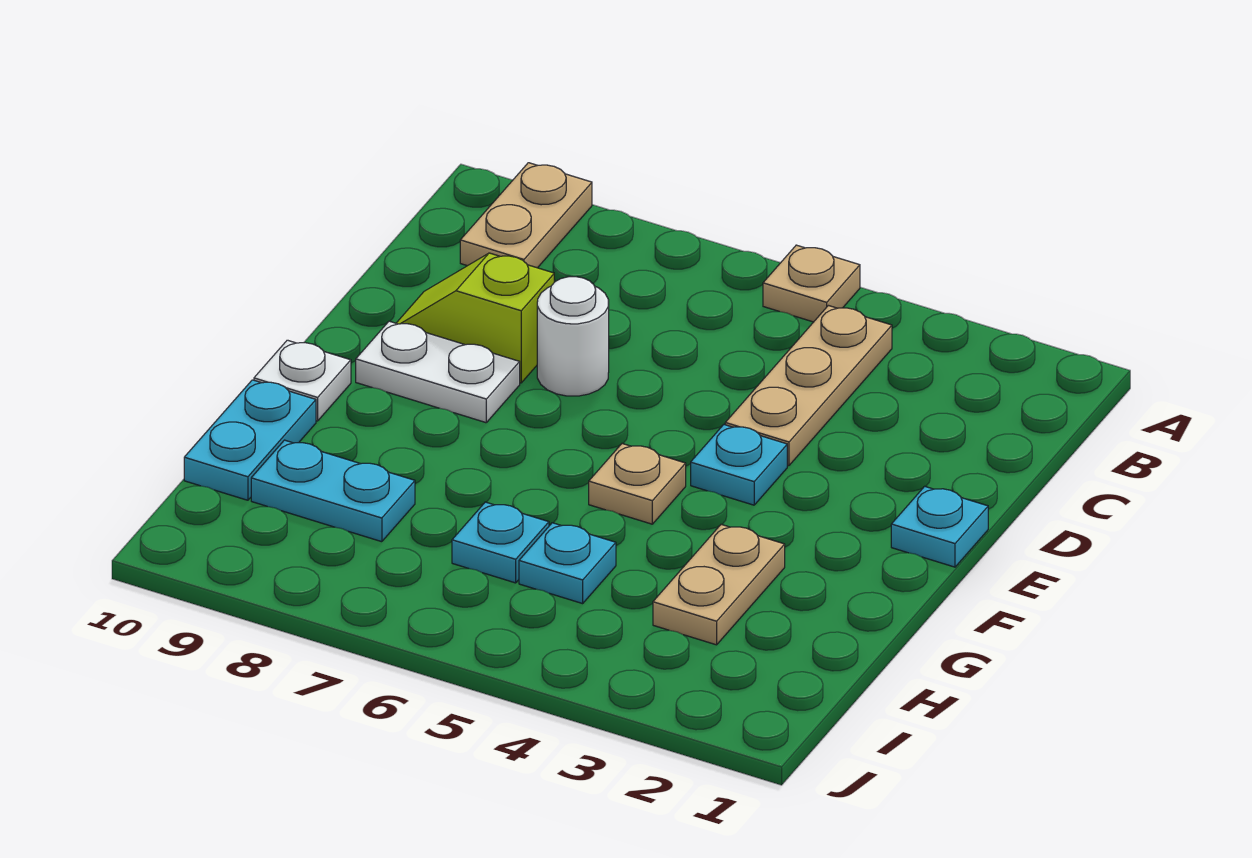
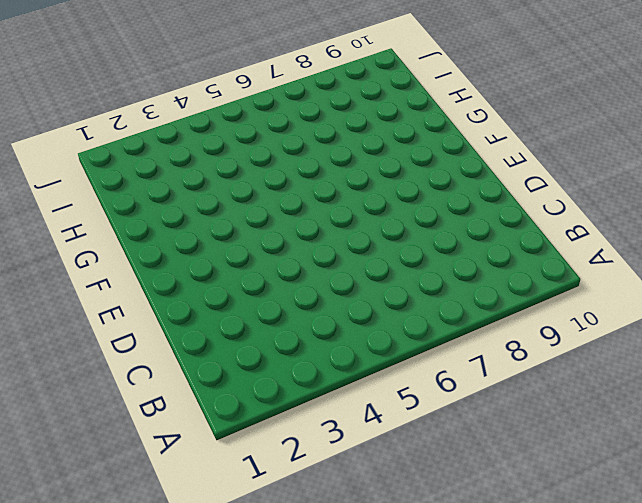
none -> tan 1x1 plate [763,245,860,322]
none -> tan 1x2 plate [460,163,592,268]
none -> tan 1x3 plate [725,306,892,466]

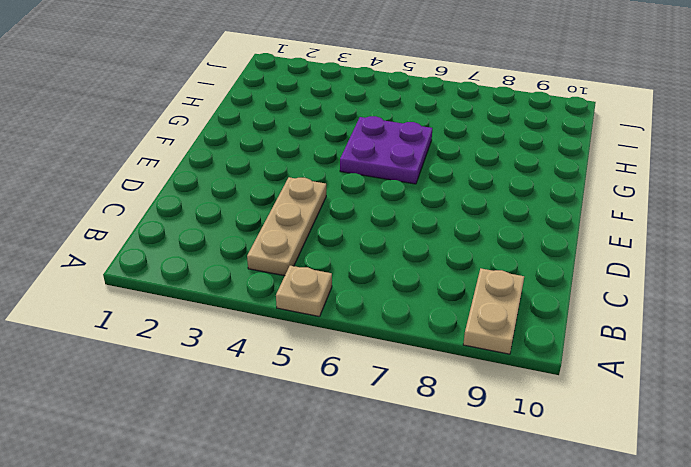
purple 2x2 plate [340,116,432,184] -> tan 1x1 plate [589,444,686,524]
none -> white 1x1 round brick [537,277,609,396]
none -> lime 1x2 slope [397,253,554,383]
none -> cyan 1x1 plate [891,486,988,567]

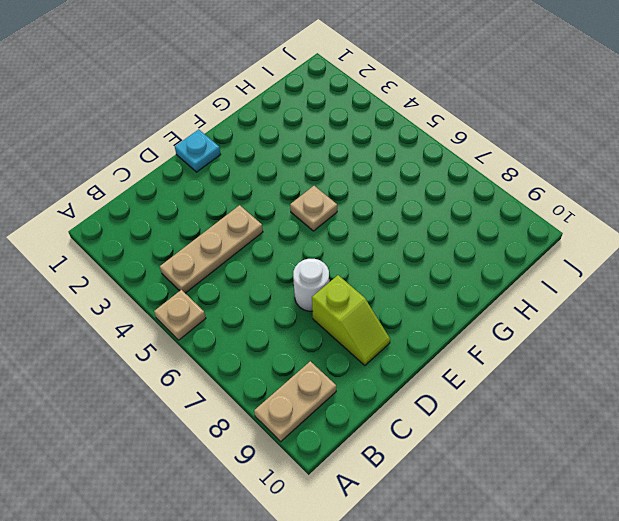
none -> cyan 1x1 plate [691,425,787,505]
none -> white 1x2 plate [356,321,520,423]
none -> white 1x1 plate [254,340,351,421]

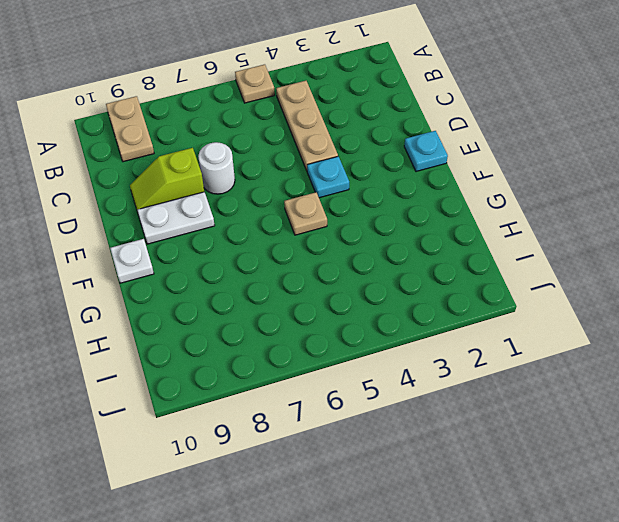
none -> tan 1x2 plate [653,524,785,645]
none -> cyan 1x2 plate [184,380,316,500]
none -> cyan 1x1 plate [519,523,616,604]

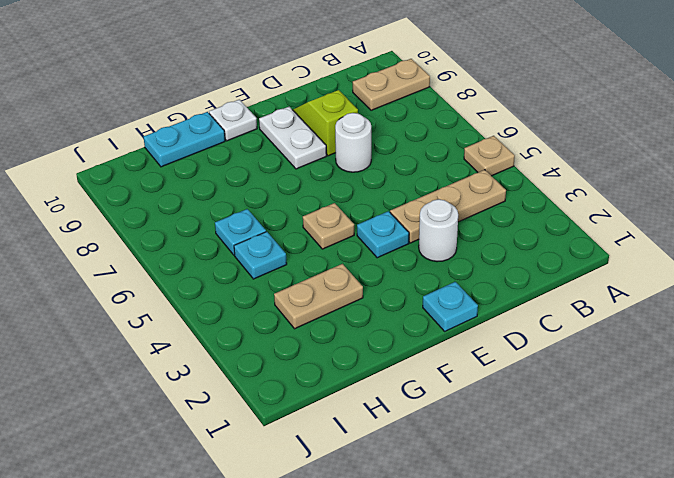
white 1x1 round brick [419,199,458,262] -> none
none -> cyan 1x2 plate [251,440,415,542]

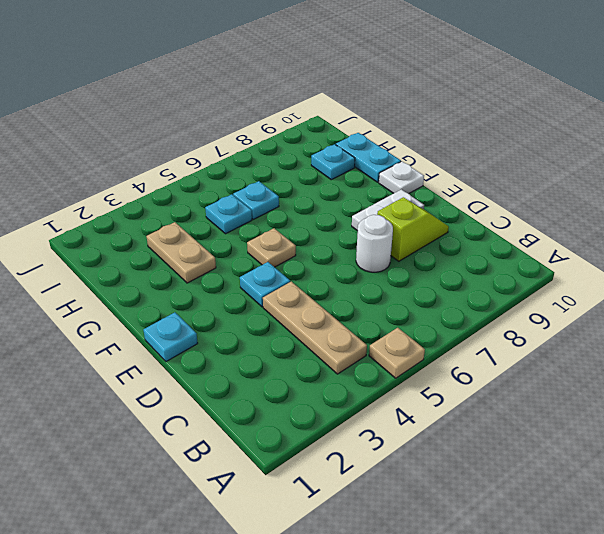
cyan 1x1 plate [311,144,355,180] -> cyan 1x2 plate [251,440,415,542]
none -> tan 1x2 plate [460,163,592,268]

